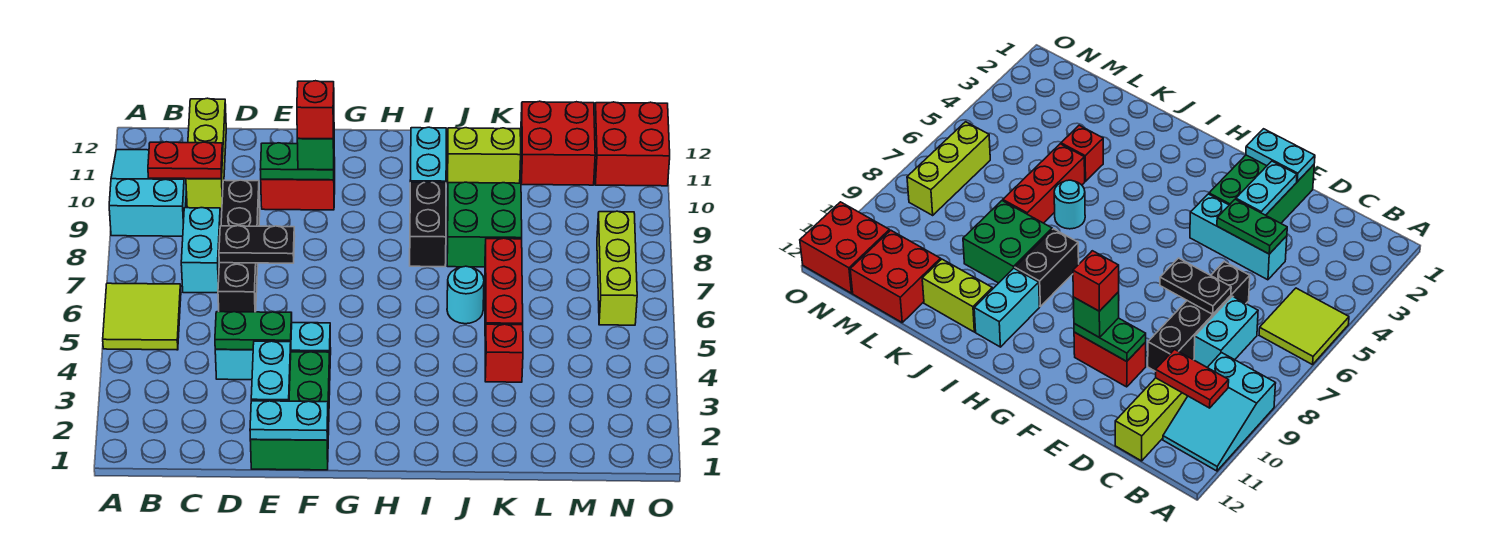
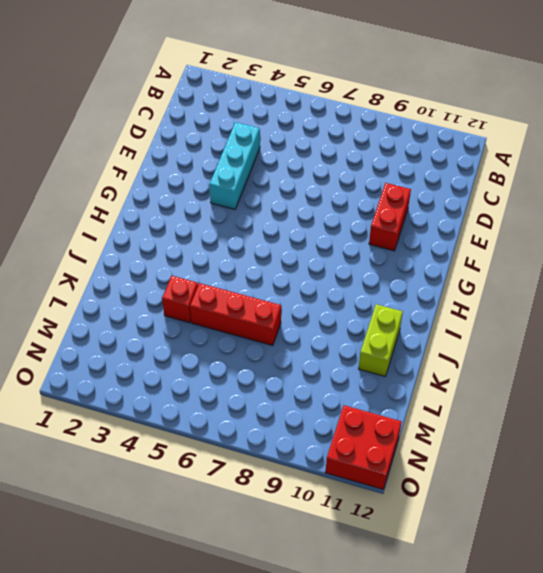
none -> lime 2x2 tile [103,283,181,350]
none -> cyan 2x3 slope [109,150,186,236]
none -> cyan 1x2 brick [181,208,221,293]

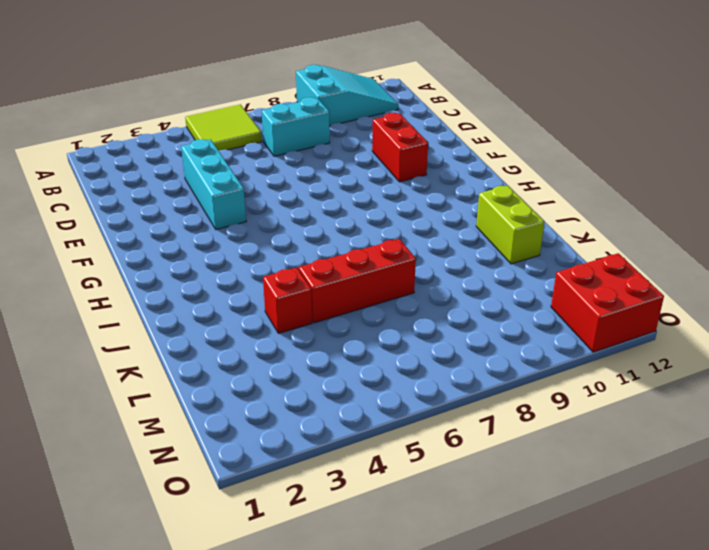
none -> lime 1x3 brick [186,98,226,209]
none -> black 1x4 brick [218,180,260,312]
none -> green 2x3 brick [250,352,330,470]

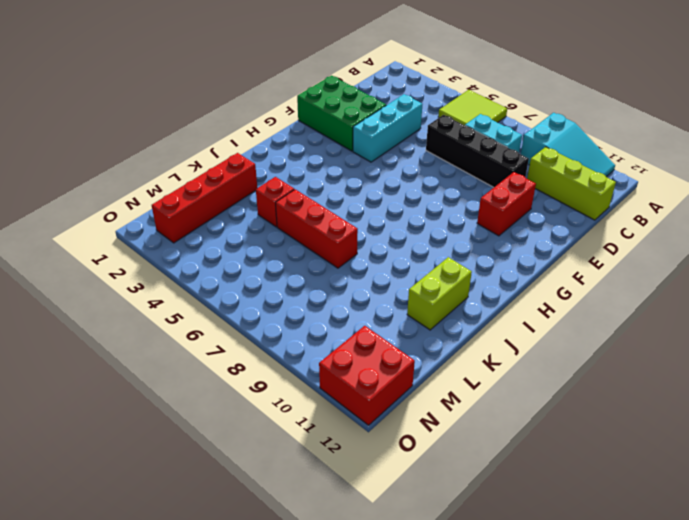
red 1x4 brick [152,153,257,243] -> none
none -> black 1x2 brick [410,182,446,267]
none -> cyan 1x2 brick [410,127,446,183]
none -> cyan 1x1 round brick [447,266,484,324]

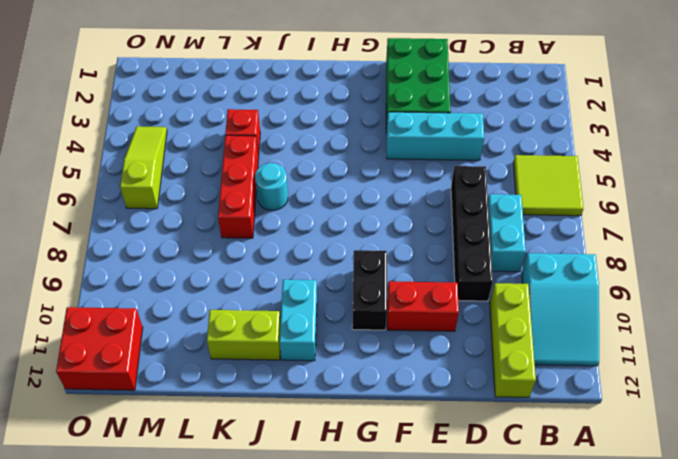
black 1x2 brick [352,250,387,330] -> black 1x2 brick moved to [410,182,446,267]
lime 1x3 slope [120,126,167,209] -> lime 1x3 brick [597,211,637,325]
none -> green 2x2 brick [447,182,522,267]
none -> red 2x2 brick [521,101,595,185]
none -> red 1x2 plate [148,142,223,179]

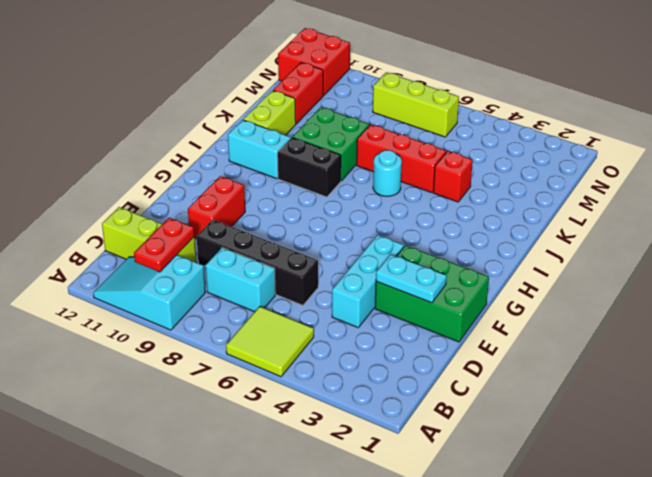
red 1x2 brick [273,63,323,124] -> red 2x2 brick [521,101,595,185]
none -> green 1x2 plate [215,312,292,350]
none -> black 1x2 plate [219,226,295,263]
none -> cyan 1x2 plate [250,401,328,440]

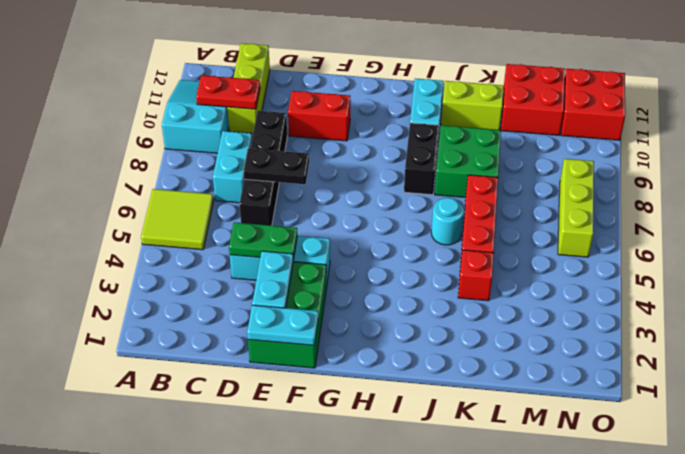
none -> green 1x2 plate [260,143,334,180]
none -> green 1x1 brick [297,135,334,170]
none -> red 1x1 brick [297,81,334,139]

